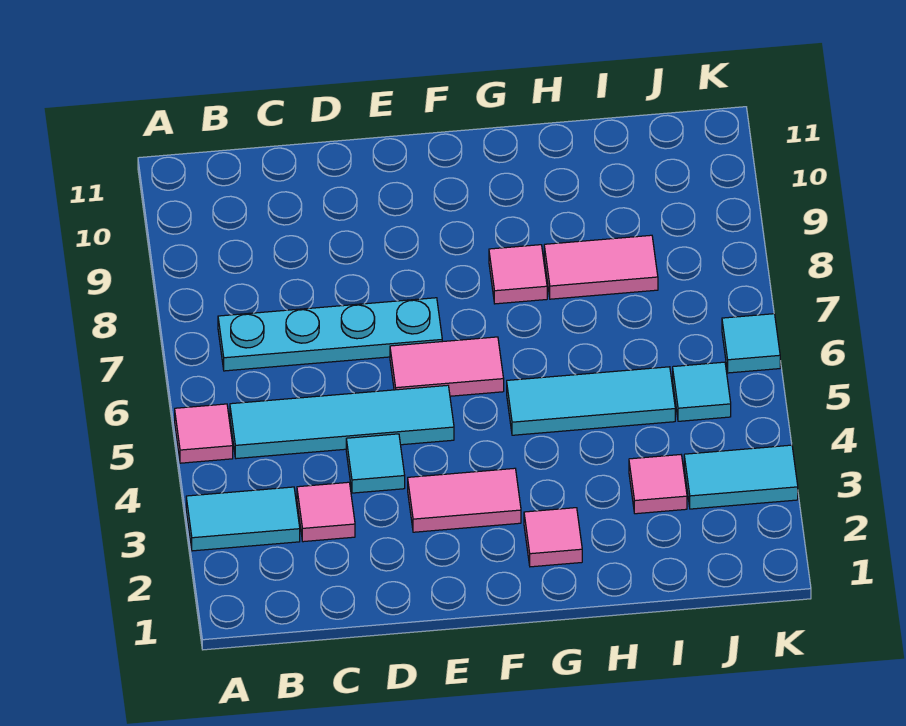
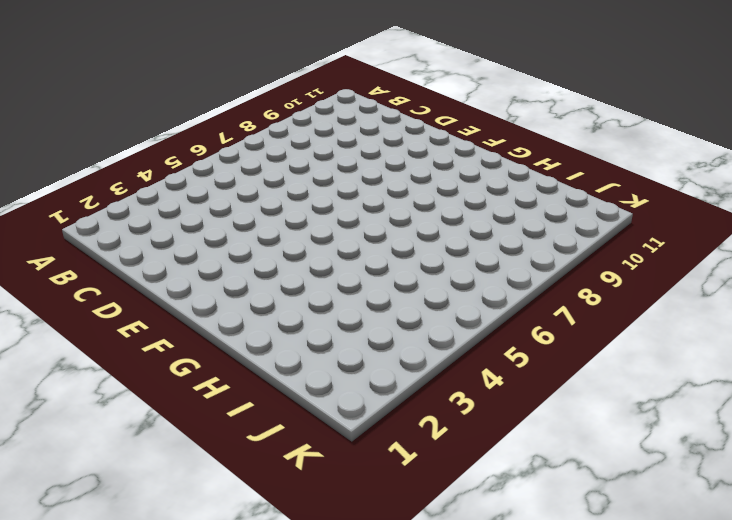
none -> cyan 1x2 tile [186,487,300,551]
none -> pink 1x1 tile [175,404,233,463]
none -> cyan 1x4 tile [230,385,454,459]

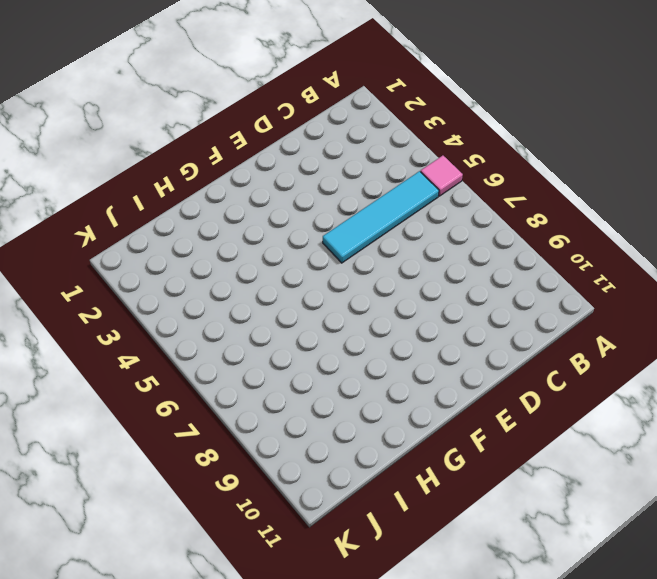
none -> cyan 1x2 tile [186,487,300,551]
none -> cyan 1x4 plate [218,298,442,371]
none -> pink 1x1 tile [297,482,355,542]

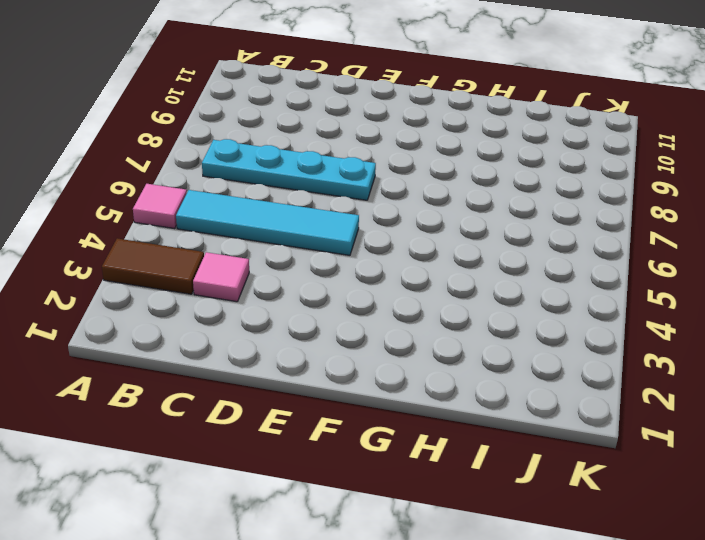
brown 1x2 tile [102,238,204,294] -> cyan 1x2 tile [186,487,300,551]
none -> cyan 1x1 tile [346,434,405,493]
none -> pink 1x2 tile [408,468,521,532]
none -> pink 1x2 tile [390,337,504,396]

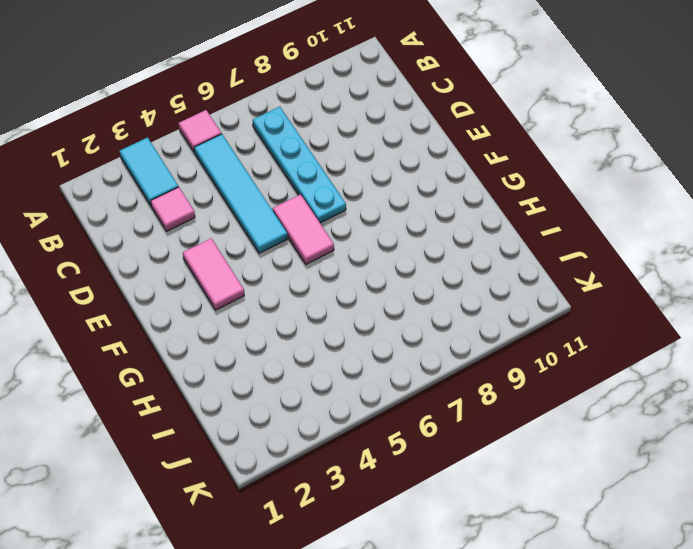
none -> cyan 1x1 tile [346,434,405,493]
none -> pink 1x1 tile [524,508,582,567]
none -> cyan 1x3 tile [507,367,675,435]

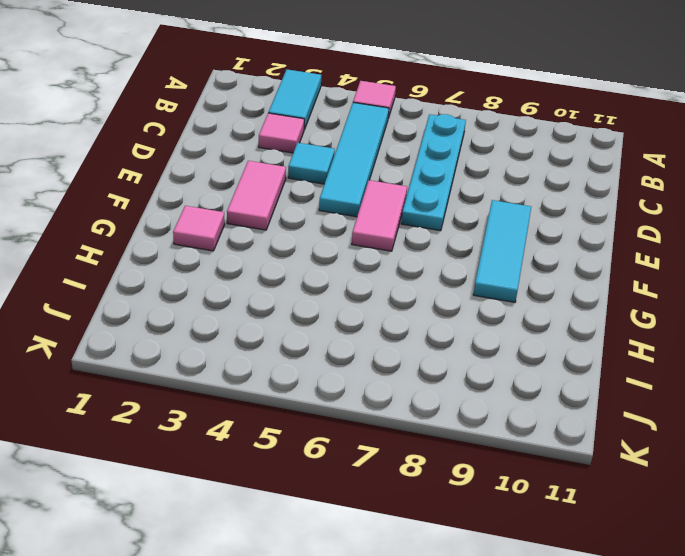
cyan 1x3 tile [474,200,531,302] -> cyan 1x3 tile moved to [507,367,675,435]
none -> pink 1x1 tile [489,245,547,304]
none -> pink 1x2 tile [544,235,658,299]
none -> pink 1x1 tile [629,455,687,514]

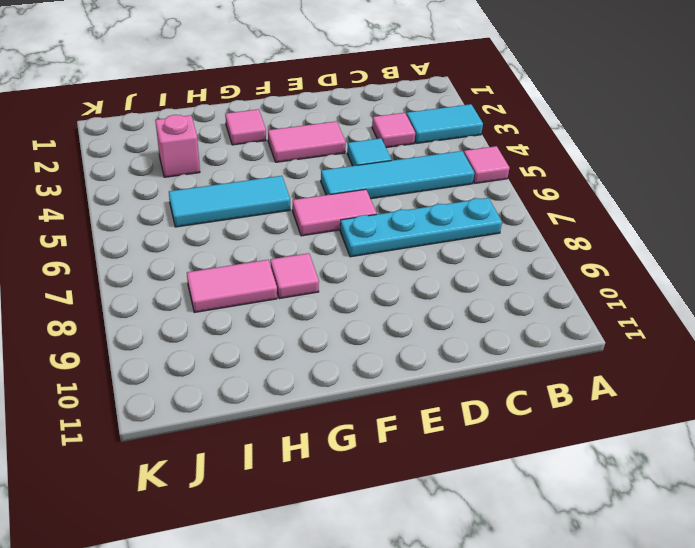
pink 1x1 brick [155,115,200,177] -> pink 1x1 tile [629,455,687,514]
none -> cyan 1x2 tile [684,445,798,509]
none -> cyan 1x1 tile [673,362,731,421]
none -> cyan 1x1 tile [722,314,780,373]

